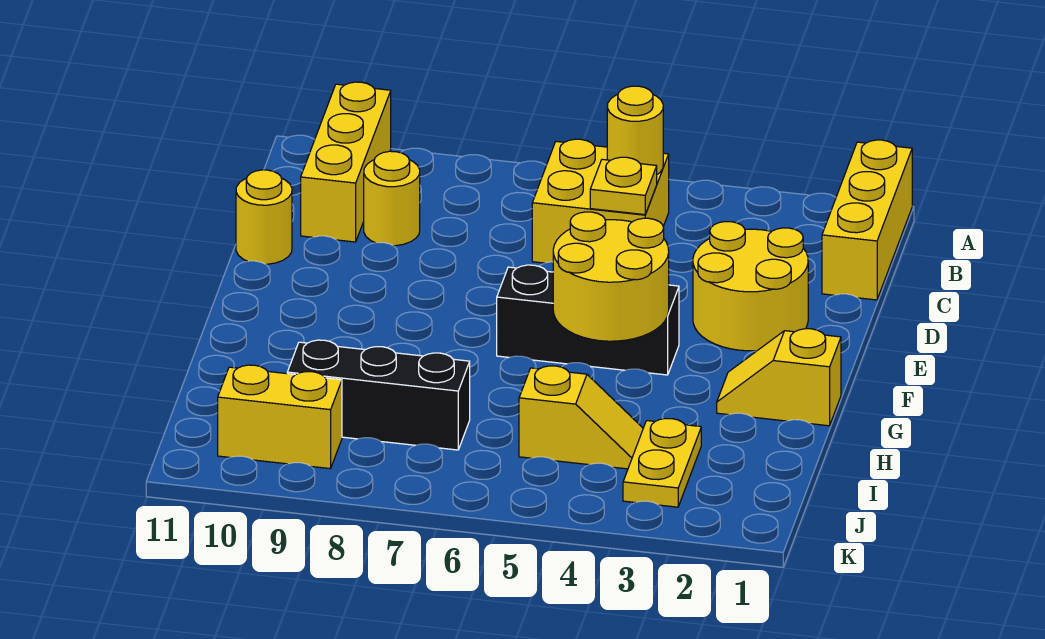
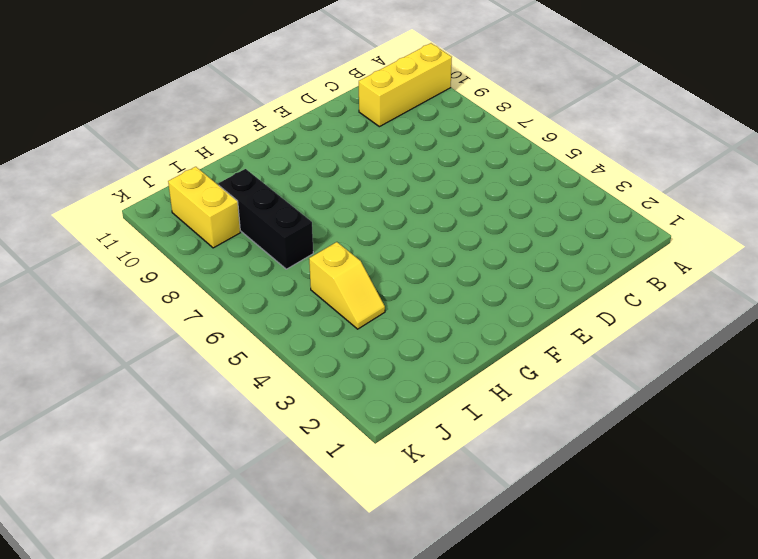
none -> yellow 1x3 brick [822,140,912,300]
none -> yellow 2x2 brick [532,139,669,263]
none -> yellow 1x1 round brick [364,151,420,246]

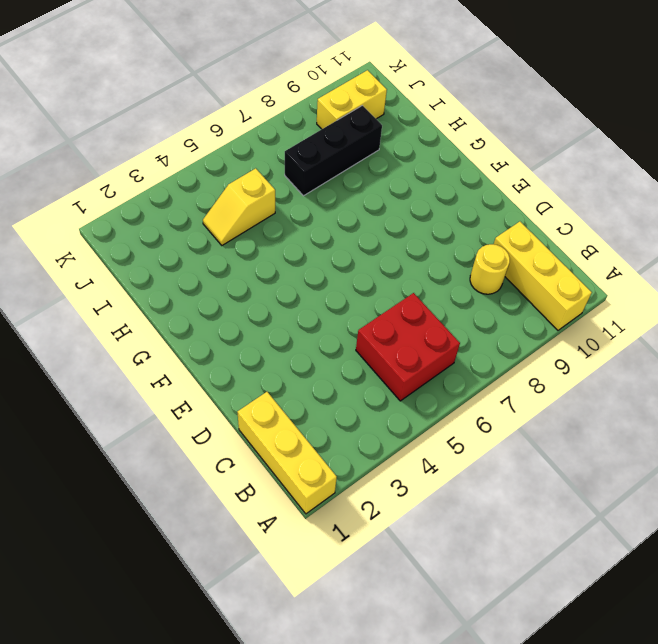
red 2x2 brick [356,293,460,401] -> yellow 2x2 brick [532,139,669,263]
none -> yellow 2x2 round brick [693,222,808,351]
none -> yellow 1x1 round brick [236,170,292,264]
none -> black 1x3 brick [497,265,679,375]

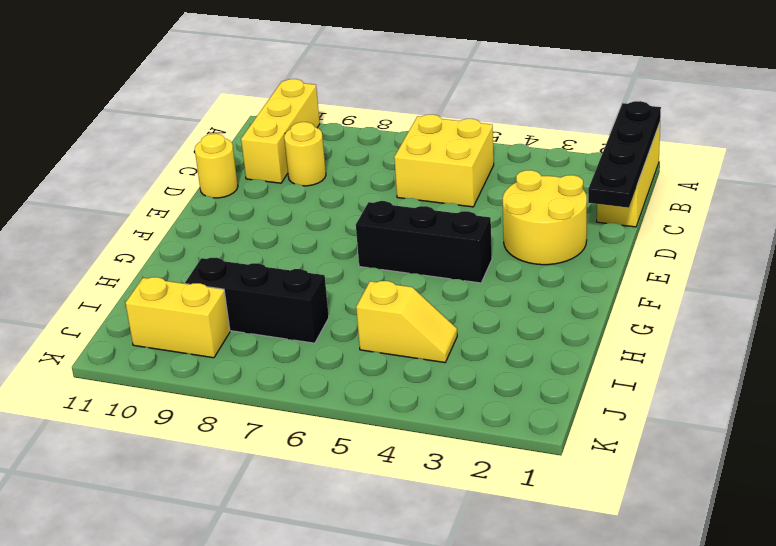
black 1x4 plate [588,101,661,208] -> none
none -> yellow 1x2 slope [717,329,841,426]
none -> yellow 1x2 plate [623,419,701,507]
none -> yellow 1x1 round brick [607,86,663,174]

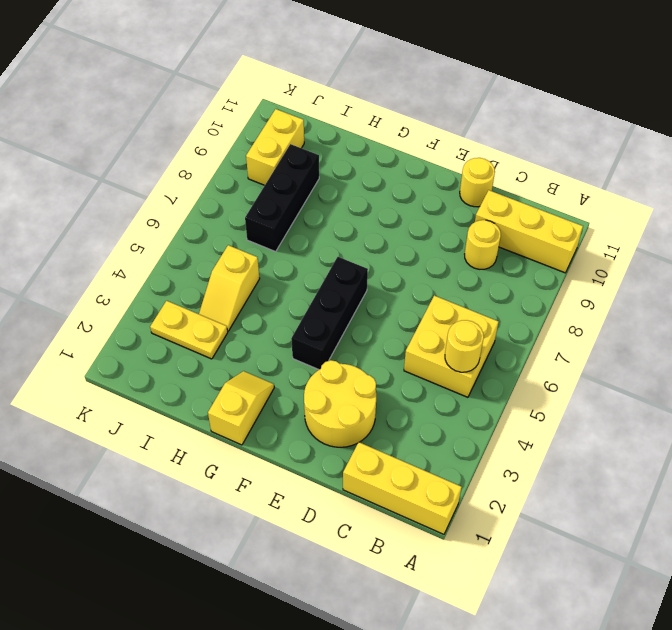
none -> yellow 1x1 plate [590,157,657,215]
none -> yellow 2x2 round brick [553,212,669,341]

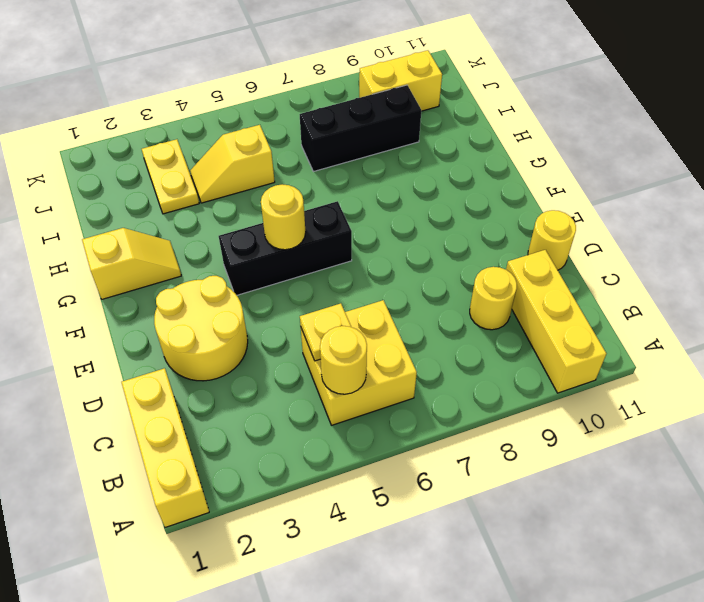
yellow 1x1 round brick [261,185,306,250] -> yellow 2x2 round brick [553,212,669,341]

